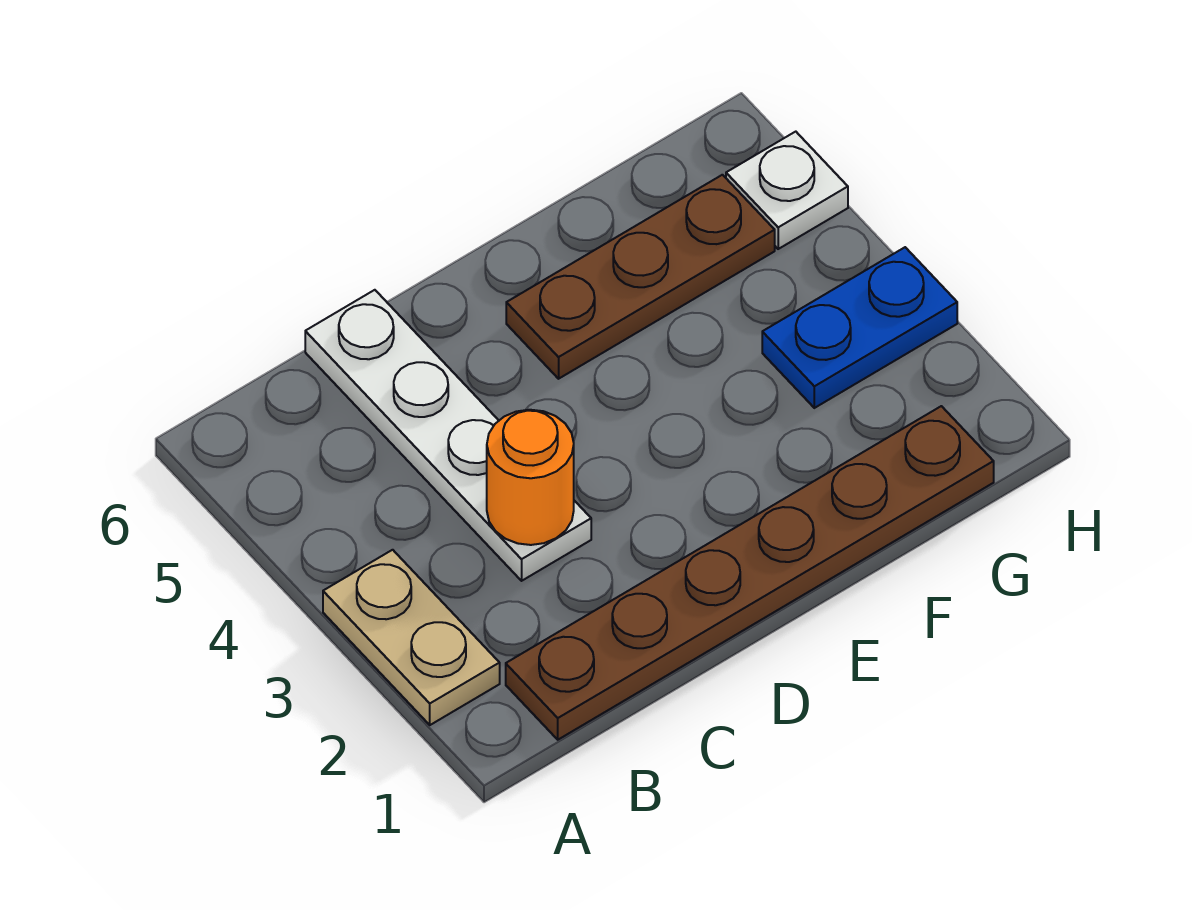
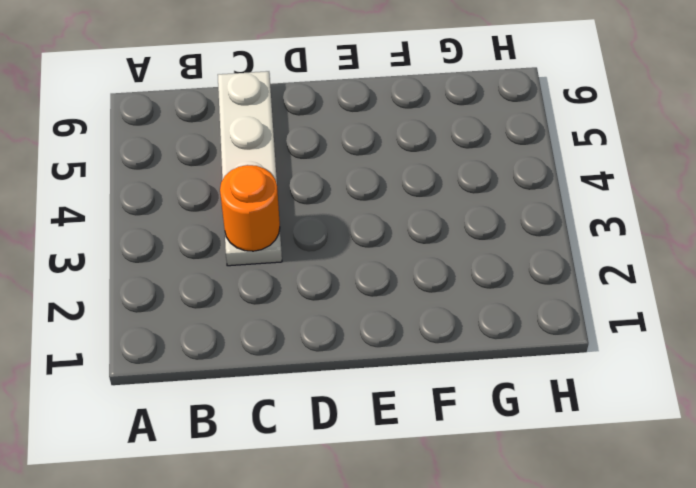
none -> tan 1x2 plate [323,550,500,725]
none -> brown 1x6 plate [506,406,994,740]

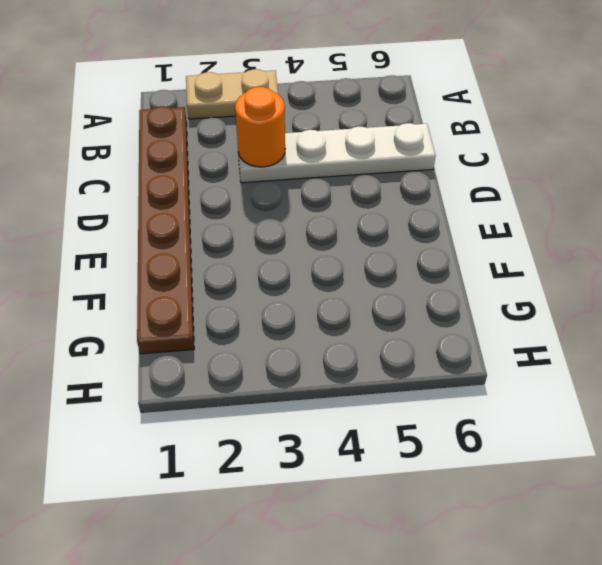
none -> brown 1x3 plate [506,175,775,379]
none -> blue 1x2 plate [762,247,957,408]

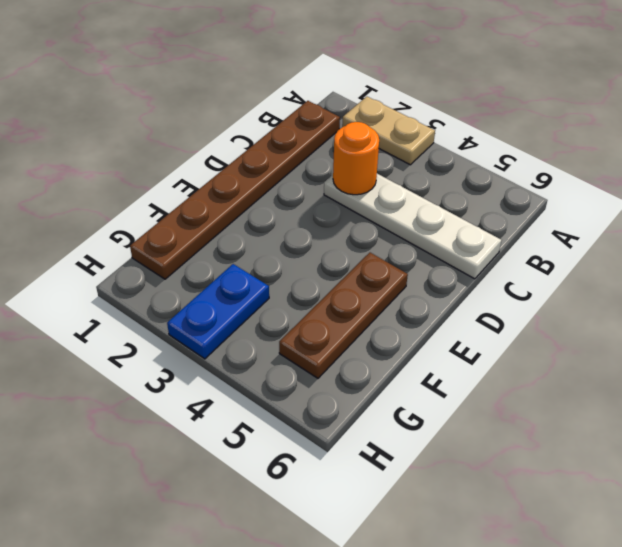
none -> white 1x1 plate [726,132,848,249]

